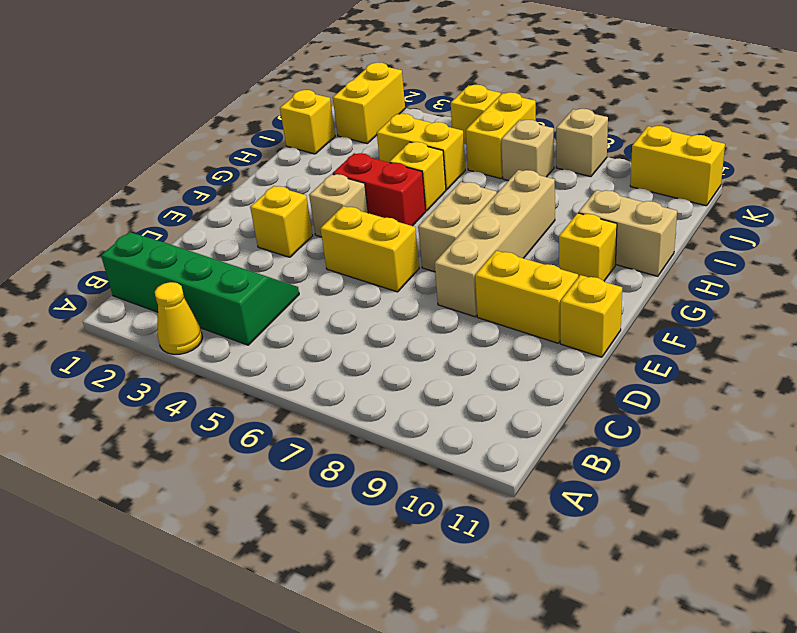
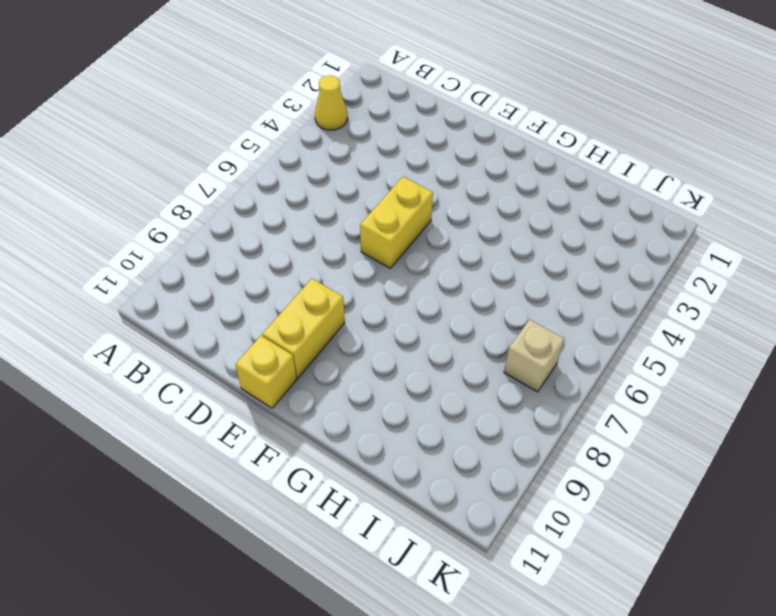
none -> green 2x4 slope [101,232,299,345]
none -> yellow 1x1 brick [250,186,313,257]
none -> tan 1x4 brick [435,170,555,317]

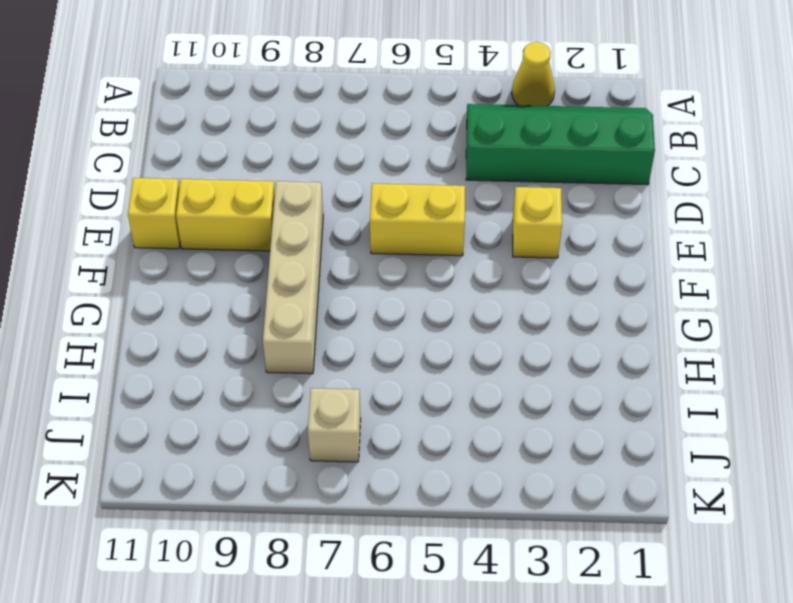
green 2x4 slope [466,104,655,185] -> green 2x4 slope turned to [101,232,299,345]
none -> tan 1x1 brick [309,174,368,237]
none -> tan 1x2 brick [418,182,497,272]
none -> red 1x2 brick [333,153,426,226]

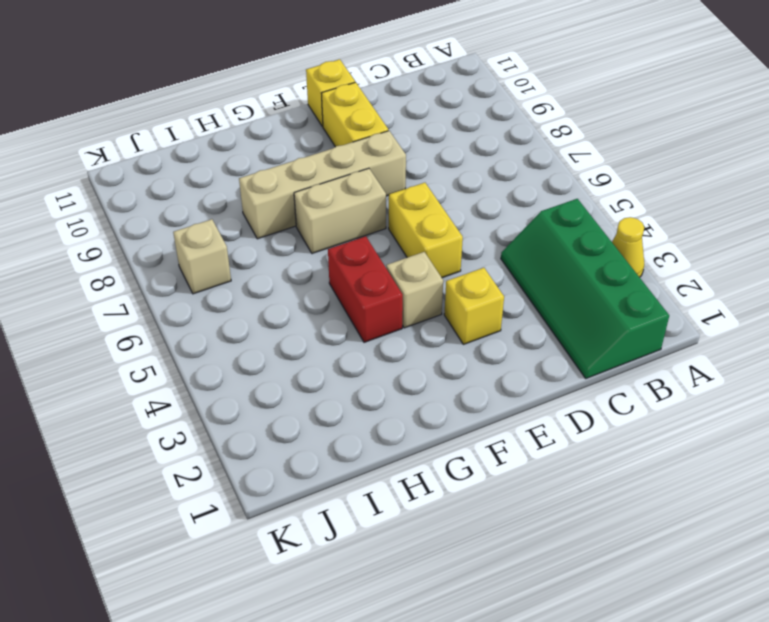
none -> yellow 1x1 brick [559,213,617,281]
none -> yellow 1x1 brick [390,142,446,211]
none -> tan 1x2 brick [578,190,677,276]

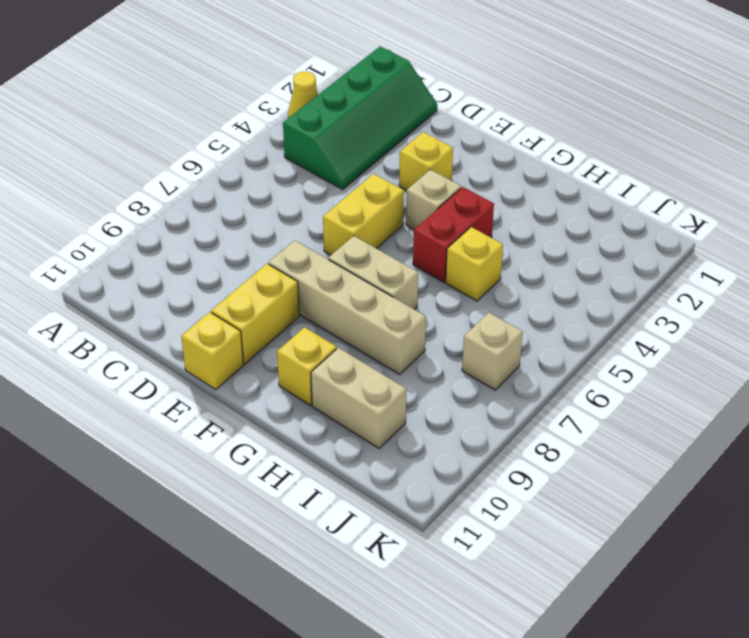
tan 1x2 brick [311,348,406,448] -> tan 1x2 brick turned to [578,190,677,276]
none -> yellow 1x1 brick [280,90,335,154]
none -> yellow 1x2 brick [377,114,465,190]
none -> yellow 1x2 brick [333,62,405,143]

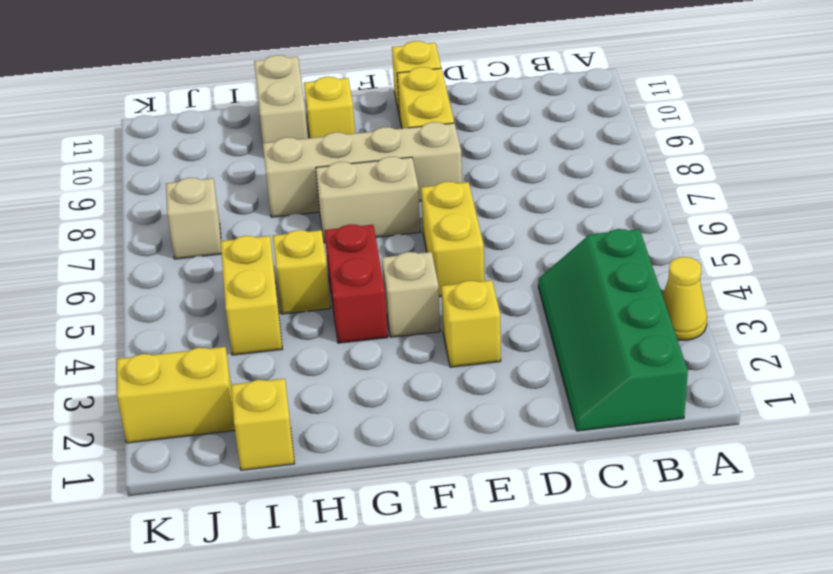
none -> yellow 1x2 brick [466,92,536,179]
none -> yellow 1x1 brick [451,85,501,145]
none -> tan 1x1 brick [556,109,608,177]

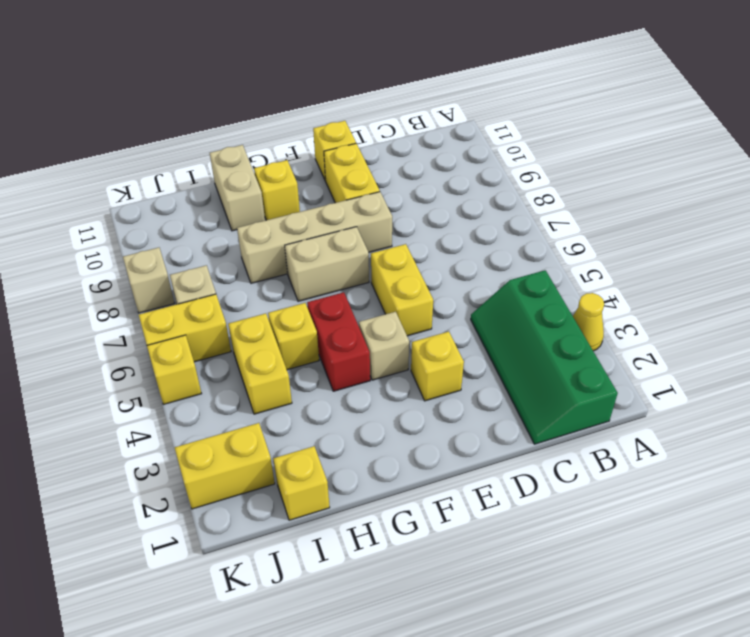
none -> yellow 1x2 brick [630,126,725,206]

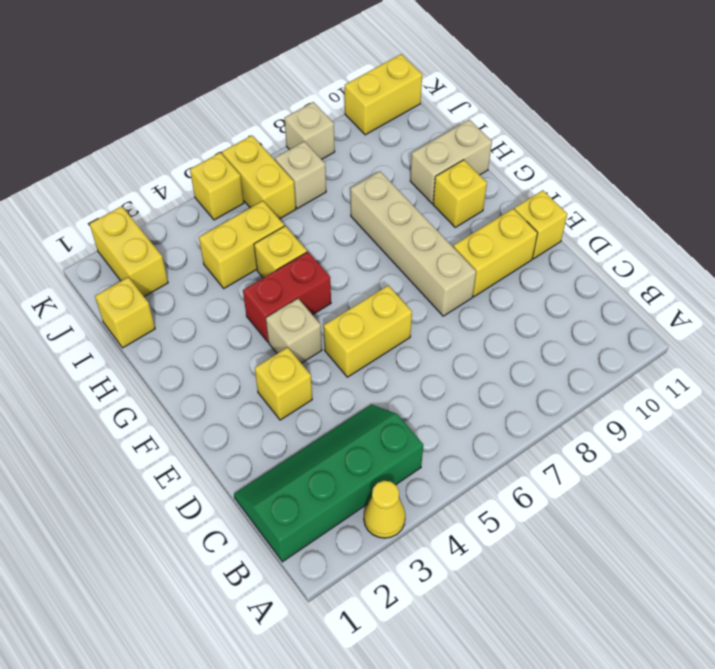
none -> tan 1x2 brick [418,182,497,272]

